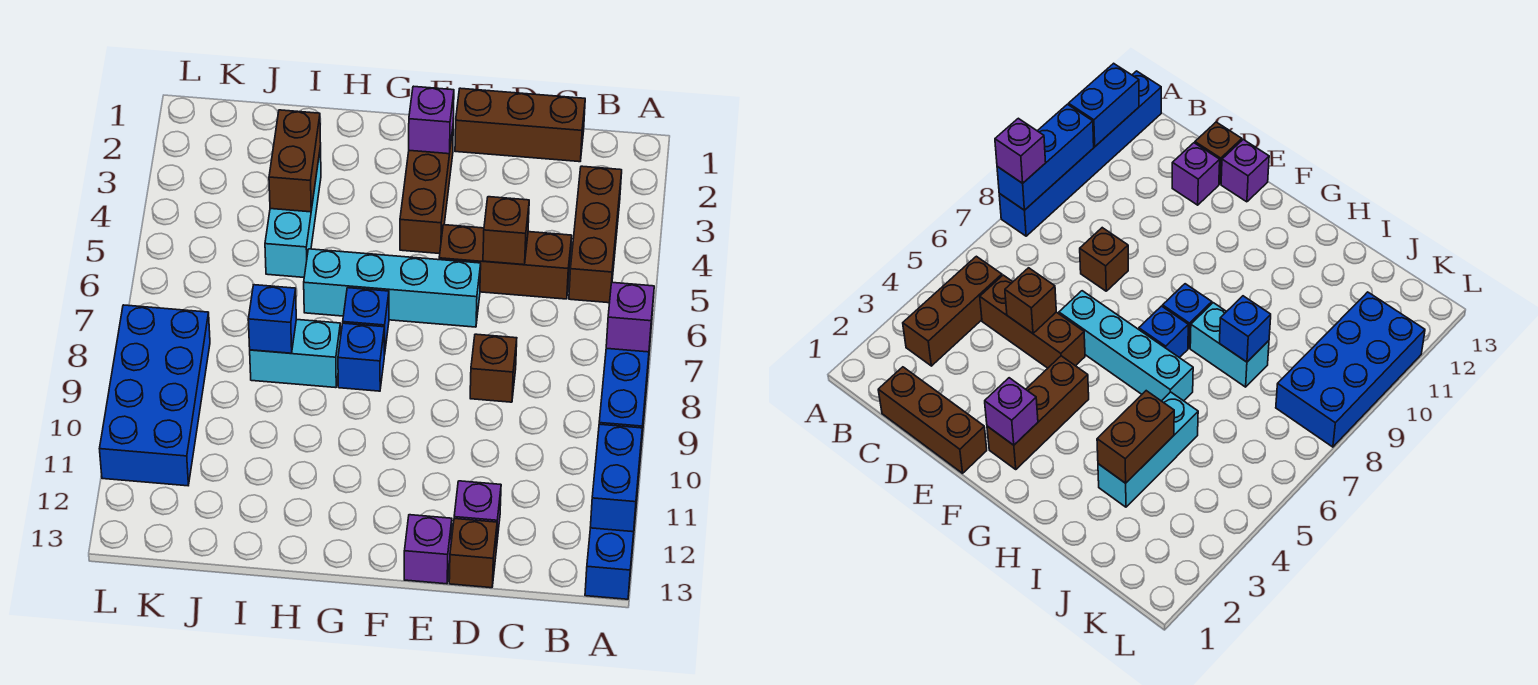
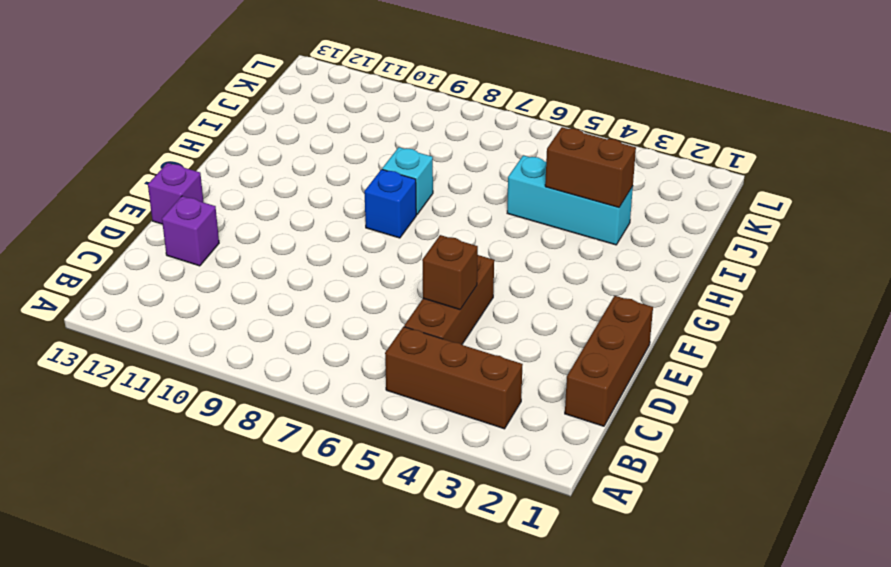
cyan 1x1 brick [382,147,433,215] -> cyan 1x2 brick [250,319,341,388]
none -> blue 1x6 brick [585,363,649,599]
none -> brown 1x1 brick [470,334,517,402]
none -> brown 1x1 brick [449,519,497,588]

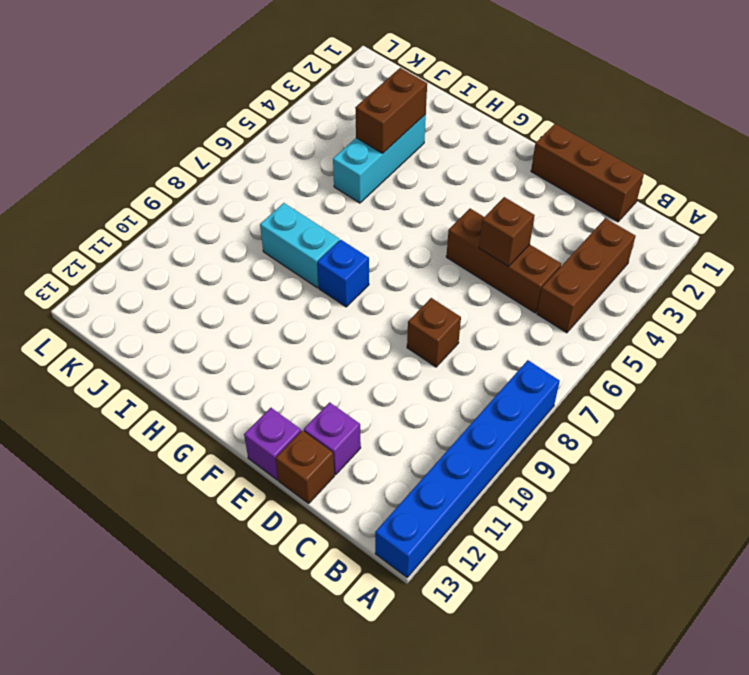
none -> cyan 1x4 brick [304,249,481,327]
none -> brown 1x3 brick [400,129,453,254]
none -> blue 1x1 brick [343,288,389,355]

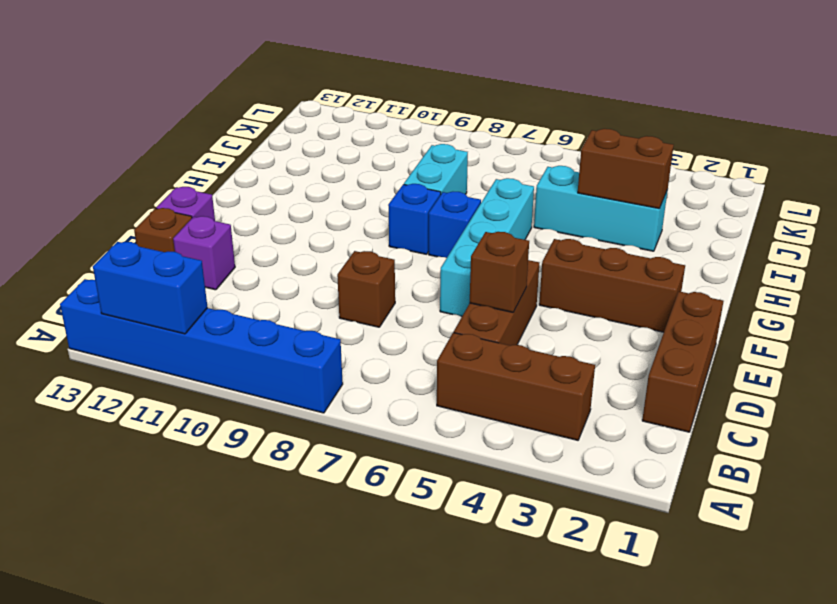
none -> blue 2x4 brick [100,305,210,486]
none -> blue 1x3 brick [599,335,651,442]
none -> purple 1x1 brick [409,86,454,154]

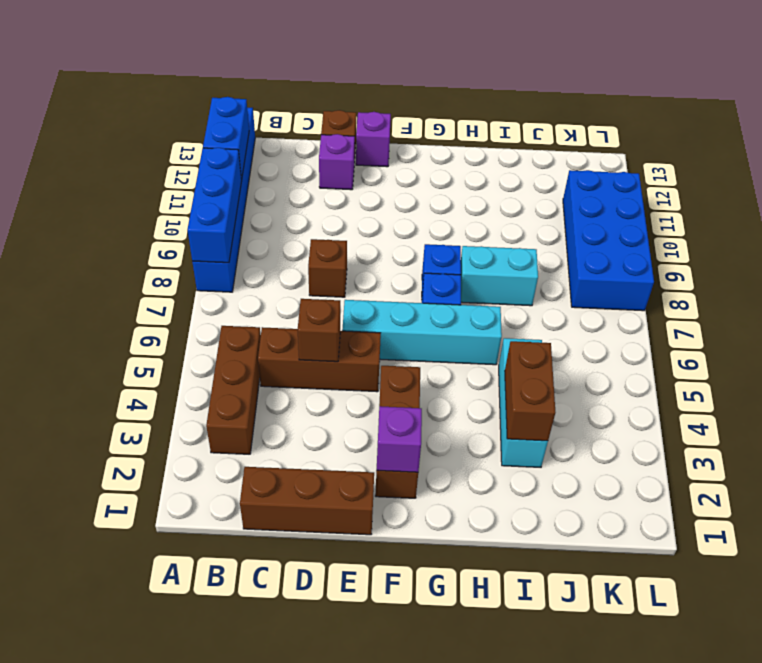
none -> blue 1x1 brick [248,285,296,353]
none -> purple 1x1 brick [606,282,654,352]

